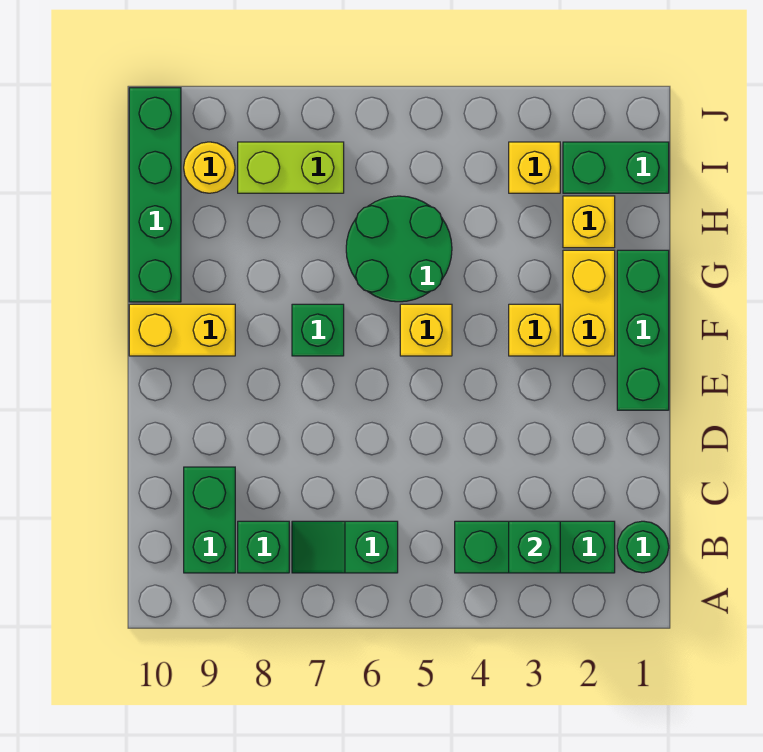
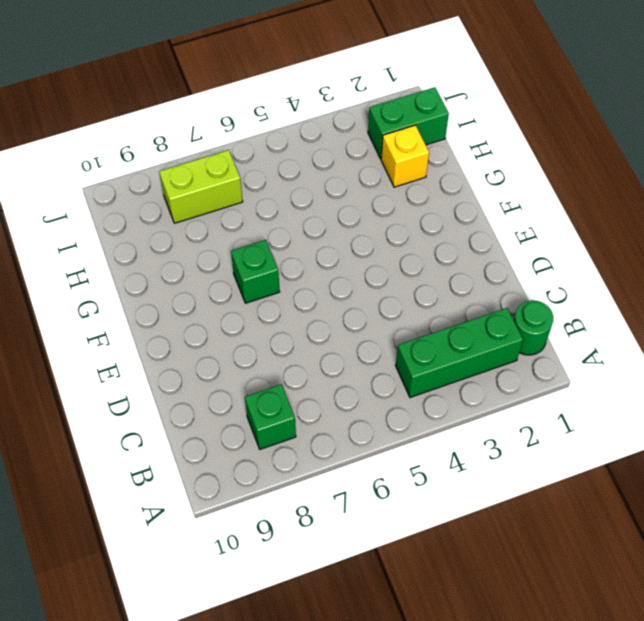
none -> green 1x2 slope [292,521,398,573]
none -> green 1x2 brick [184,467,235,573]
none -> green 1x3 brick [617,250,669,410]

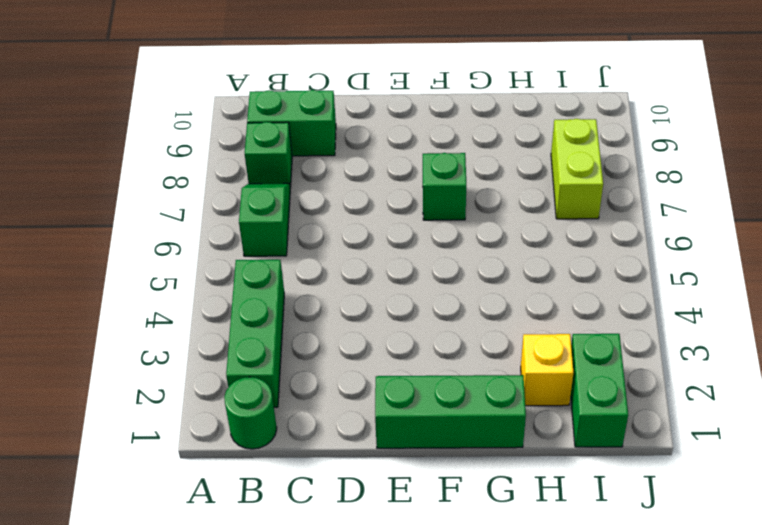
none -> yellow 1x2 brick [563,250,615,356]
none -> yellow 1x1 brick [509,304,560,356]
none -> yellow 1x1 brick [400,304,452,356]

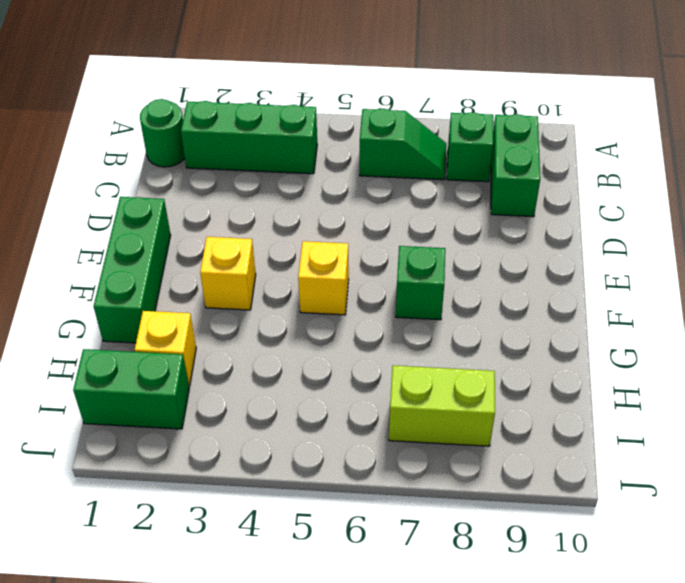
none -> yellow 1x2 brick [563,250,615,356]
none -> yellow 1x2 brick [129,304,235,356]
none -> green 2x2 round brick [346,196,452,302]

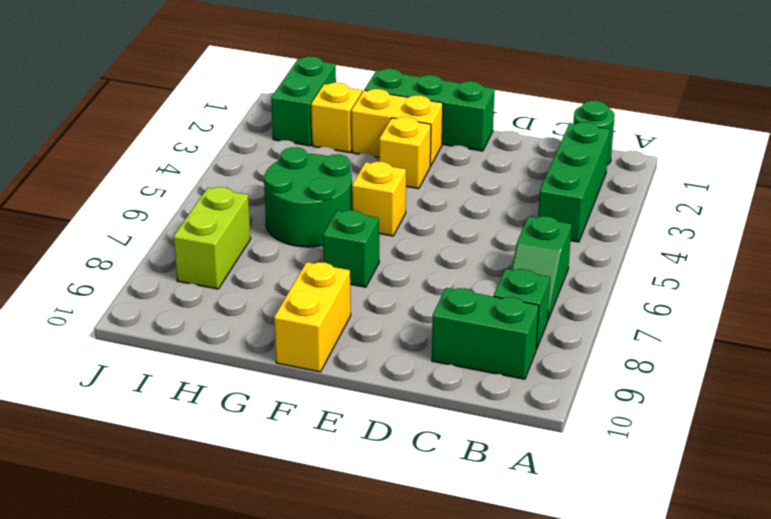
none -> green 1x4 brick [129,88,181,302]
none -> yellow 1x1 brick [509,142,560,193]
none -> yellow 1x1 round brick [184,142,235,193]

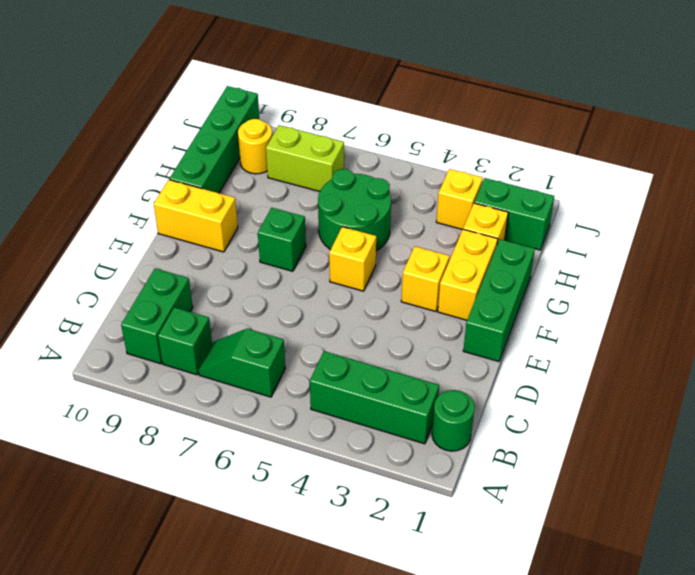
none -> green 1x1 brick [509,521,560,573]

